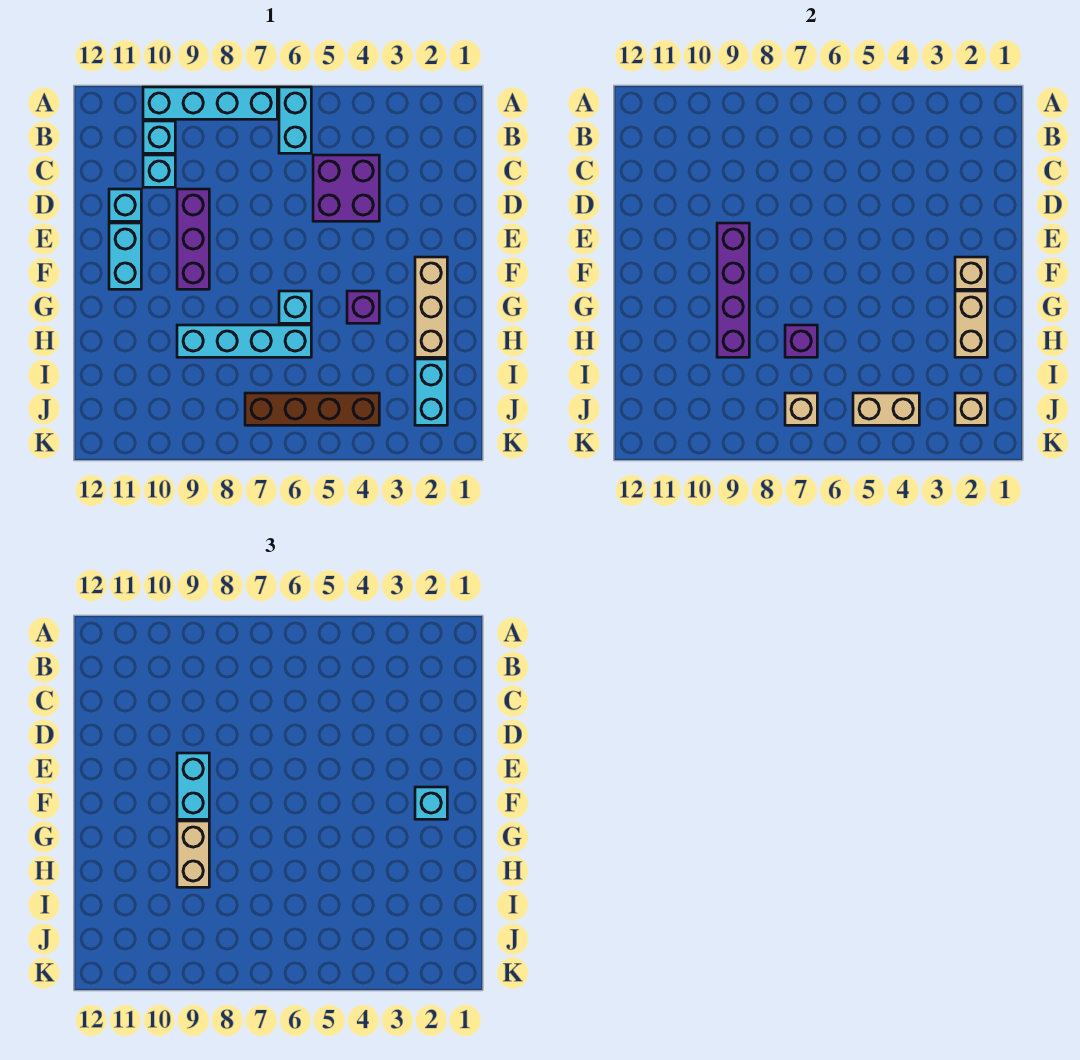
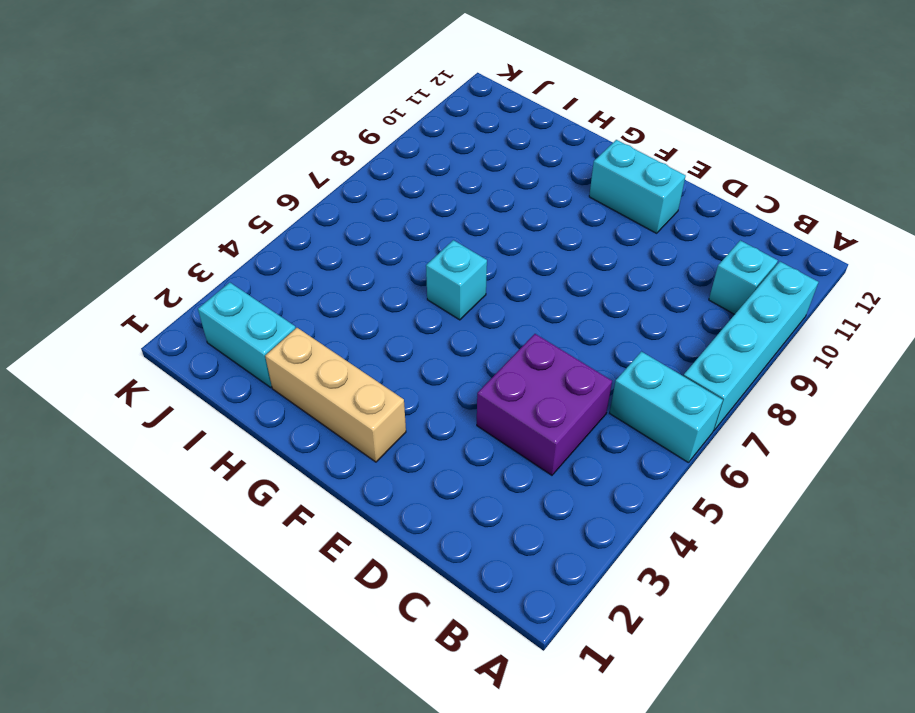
none -> cyan 1x1 brick [143,155,175,187]
none -> purple 1x3 brick [177,189,209,289]
none -> cyan 1x1 brick [109,189,141,221]

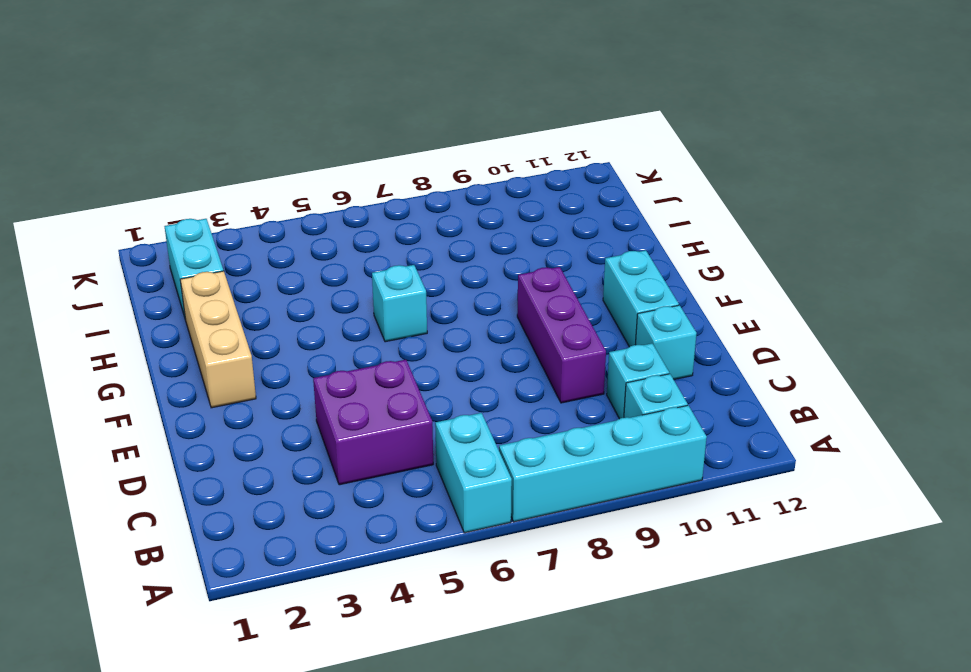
none -> purple 1x1 brick [347,291,379,323]
none -> cyan 1x4 brick [177,325,311,357]
none -> brown 1x4 brick [245,393,379,425]

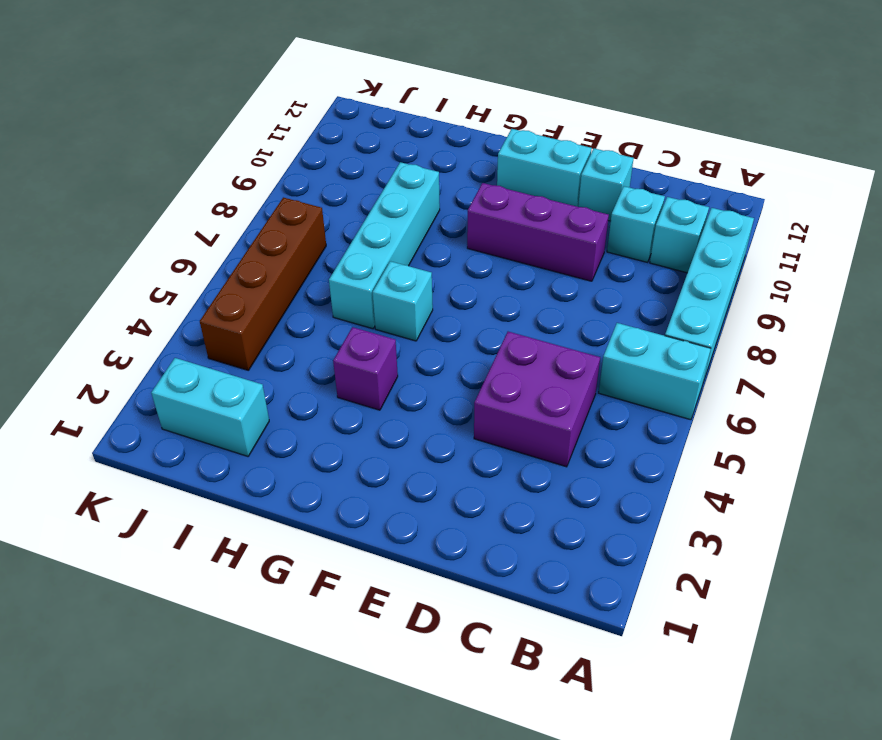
none -> tan 1x3 brick [415,257,447,357]
none -> purple 1x4 brick [717,223,749,357]
none -> tan 1x1 brick [955,257,987,289]

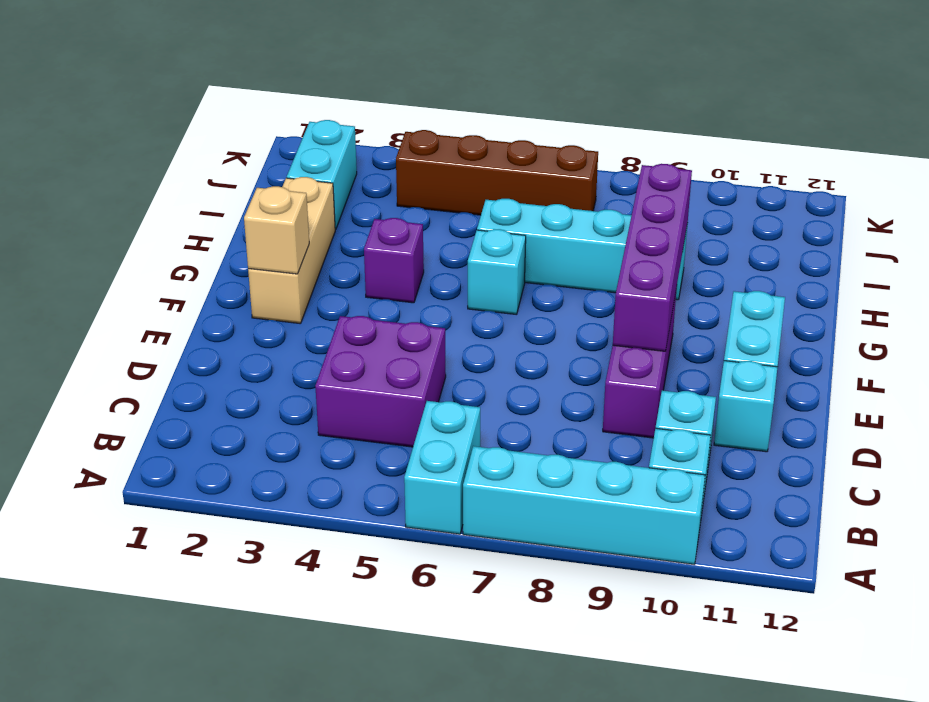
none -> tan 1x2 brick [955,291,987,357]
none -> purple 1x1 brick [785,325,817,357]
none -> tan 1x1 brick [955,393,987,425]

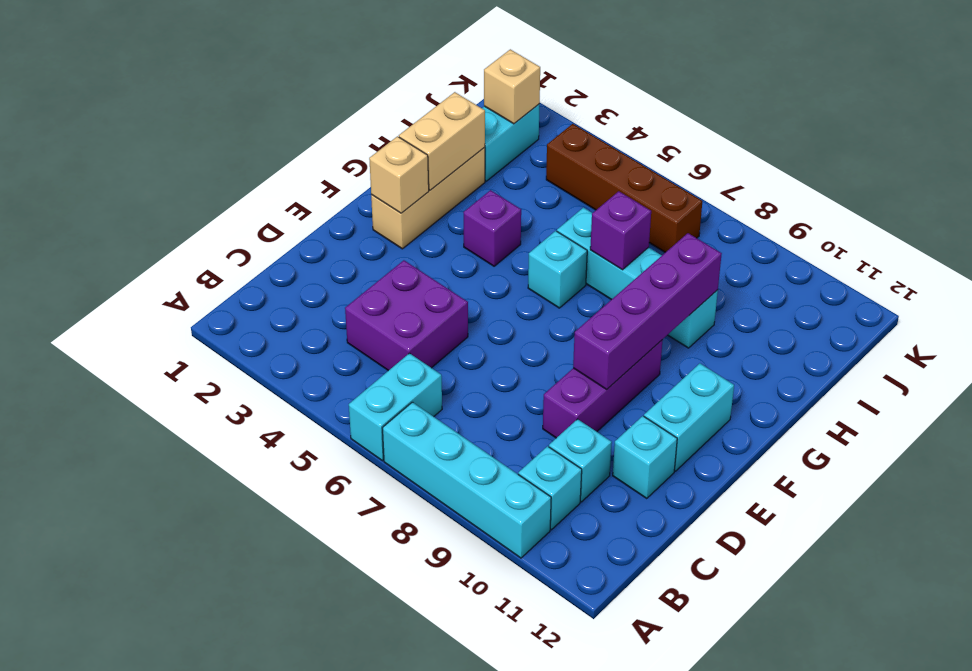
none -> tan 1x2 brick [853,393,919,425]
none -> tan 1x1 brick [785,393,817,425]
none -> cyan 1x2 brick [177,753,209,819]

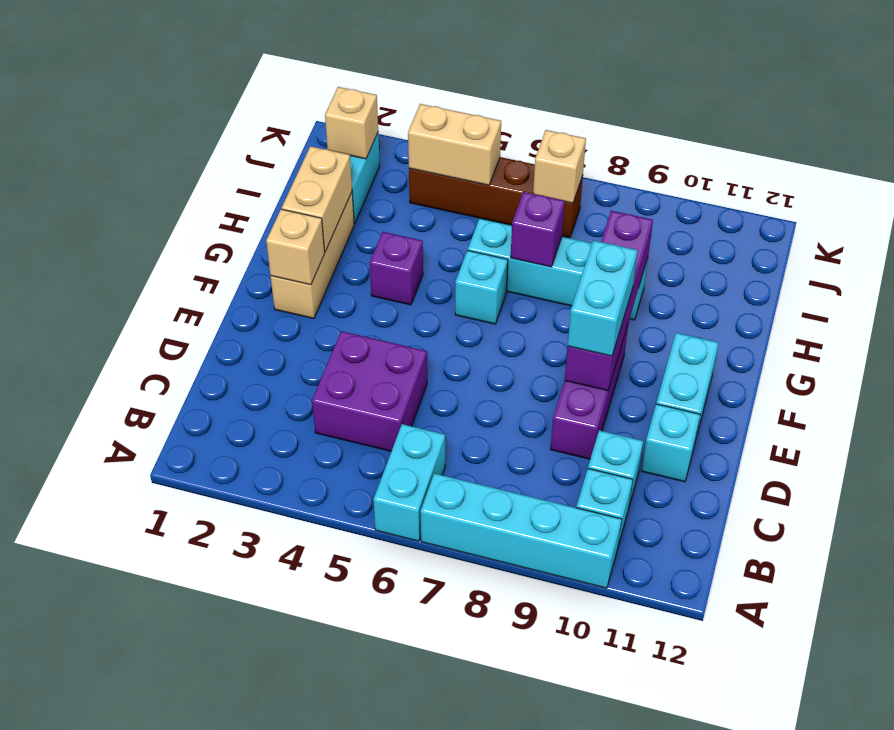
none -> cyan 1x1 brick [415,787,447,819]
none -> tan 1x2 brick [177,821,209,887]

